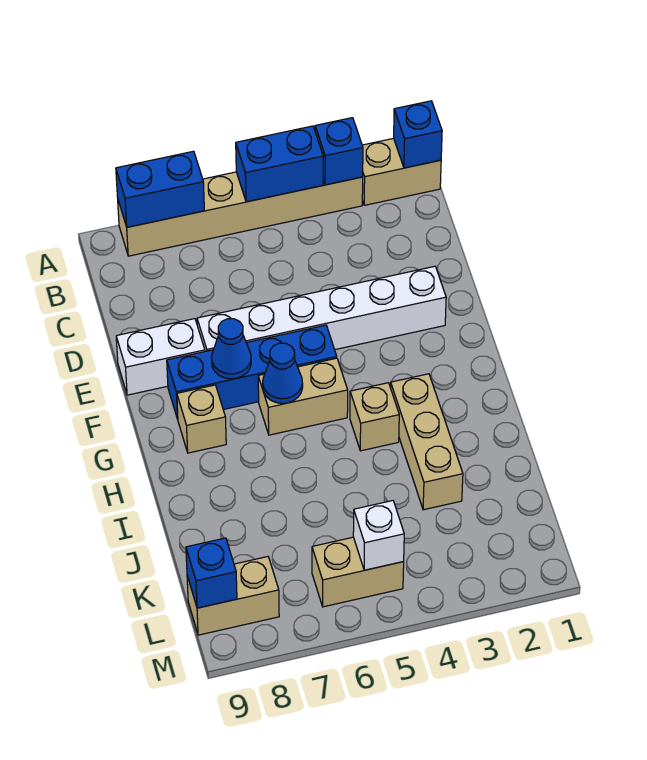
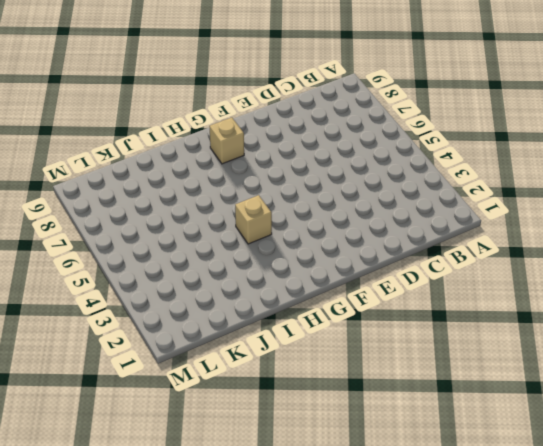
none -> tan 1x2 brick [362,138,441,205]
none -> tan 1x6 brick [118,172,363,256]
none -> white 1x6 brick [197,266,446,351]

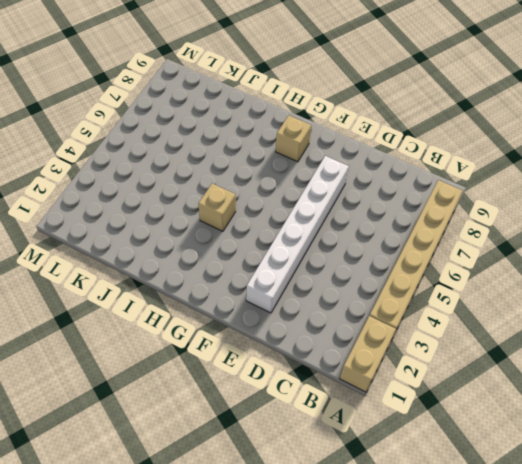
none -> white 1x2 brick [116,319,205,395]
none -> blue 1x4 brick [167,325,337,419]
none -> tan 1x2 brick [258,358,348,435]

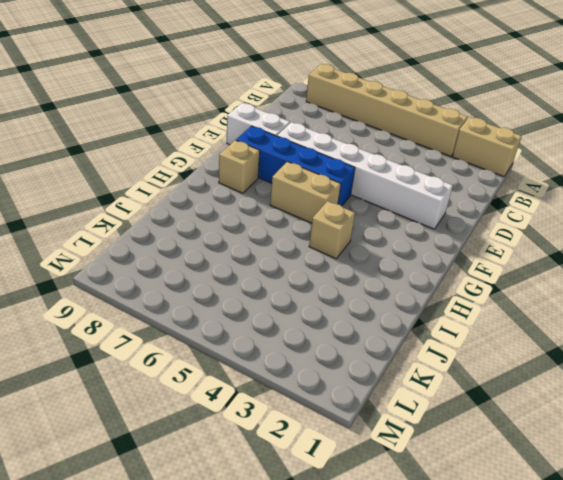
none -> tan 1x3 brick [391,374,463,510]
none -> tan 1x2 brick [312,537,404,607]
none -> tan 1x2 brick [187,557,279,635]

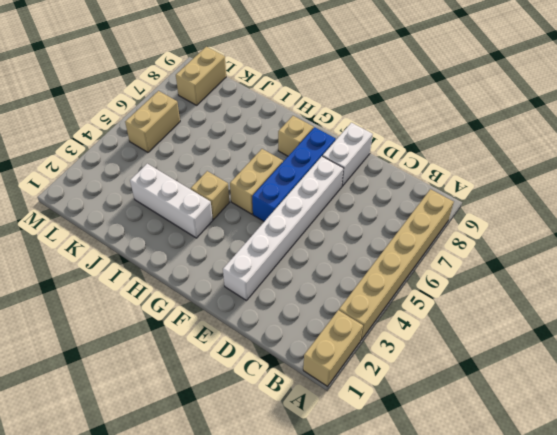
white 1x3 brick [130,164,213,238] -> tan 1x3 brick [391,374,463,510]
none -> blue 1x1 brick [394,101,442,168]
none -> blue 1x1 brick [315,118,363,185]
none -> blue 1x2 brick [236,126,323,202]

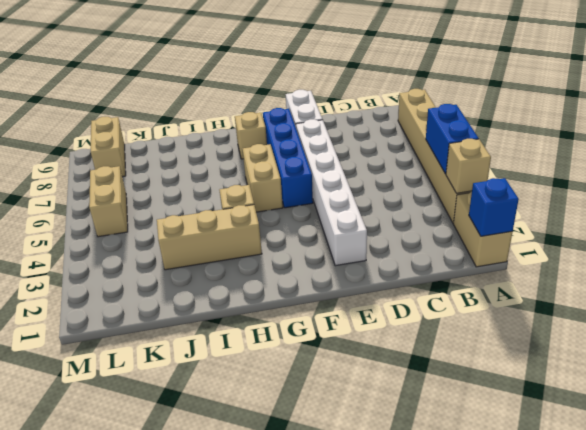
tan 1x1 brick [446,139,491,193] -> blue 1x1 brick [315,118,363,185]
none -> blue 1x2 brick [116,151,204,227]
none -> blue 1x1 cone [211,319,251,379]
none -> blue 1x1 cone [263,343,303,403]

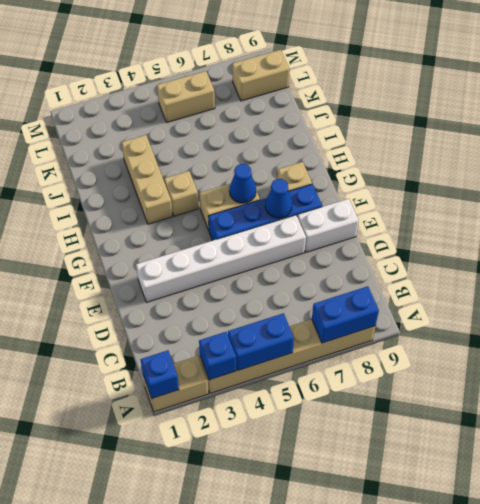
none -> white 1x1 brick [353,501,404,570]
none -> blue 1x1 brick [186,538,237,608]

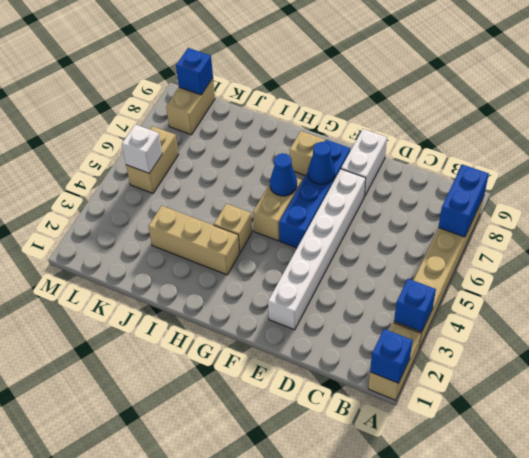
none -> blue 1x2 brick [236,126,323,202]

